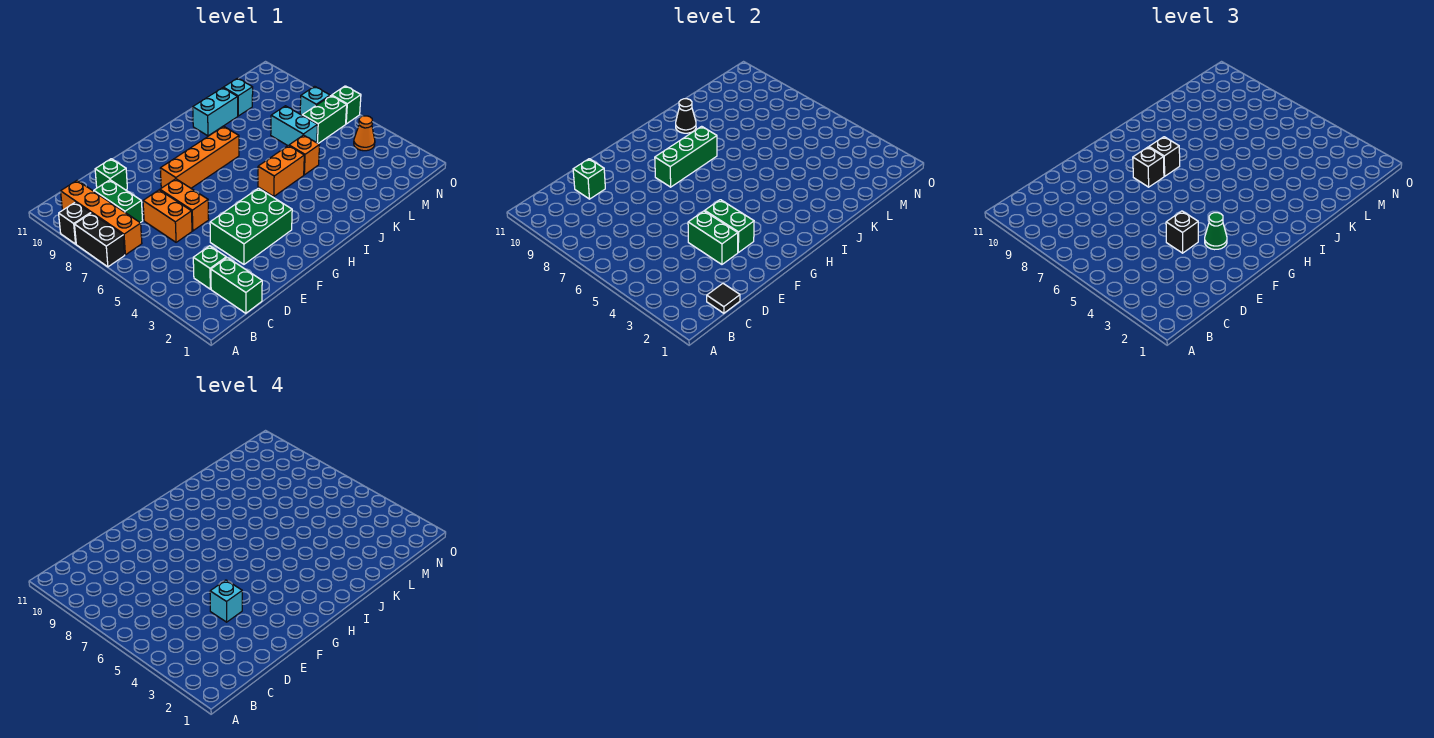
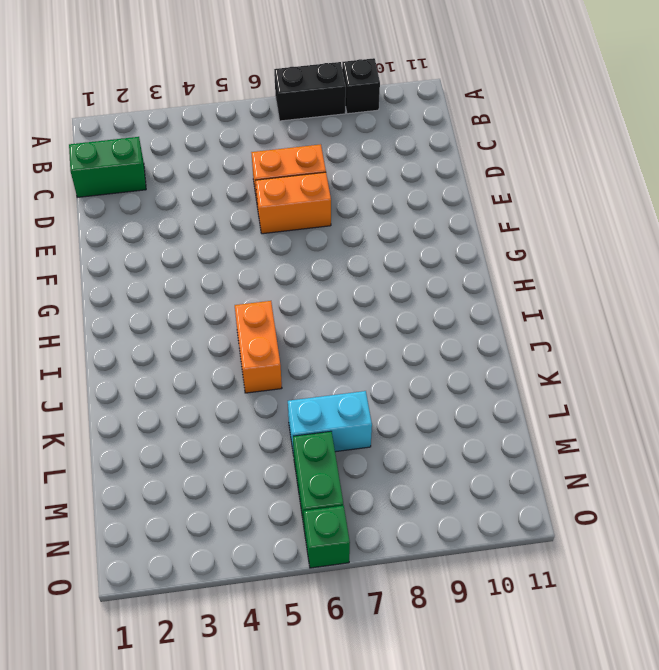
none -> orange 1x4 brick [61,180,142,255]
none -> green 1x1 brick [193,246,227,289]
none -> green 1x2 brick [94,180,143,223]
none -> green 1x1 brick [95,159,127,190]

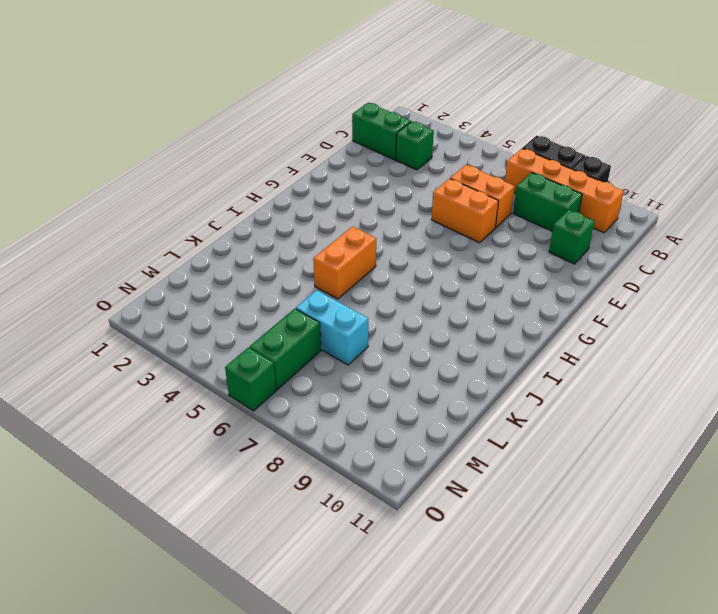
none -> green 2x3 brick [210,188,292,264]
none -> orange 1x4 brick [160,126,239,188]
none -> cyan 1x2 brick [193,88,238,136]
none -> orange 1x1 brick [289,135,319,175]

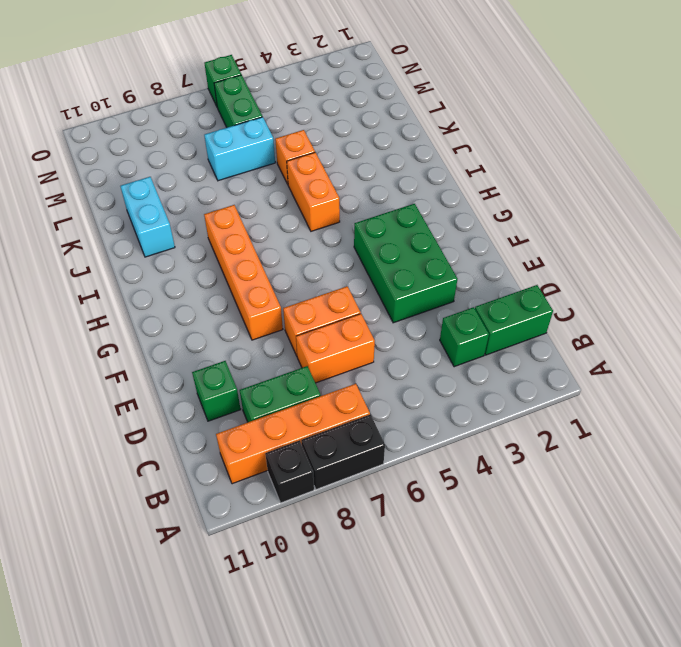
none -> cyan 1x1 brick [223,78,253,116]
none -> orange 1x1 cone [354,116,375,151]
none -> cyan 1x1 brick [300,86,330,115]
none -> black 1x1 tile [707,284,740,313]

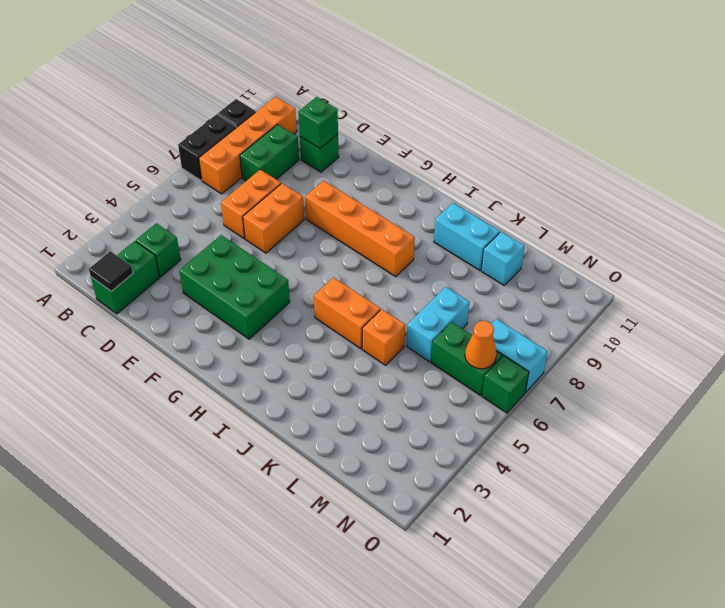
orange 1x1 cone [465,321,497,369] -> orange 1x1 cone moved to [354,116,375,151]
cyan 1x2 brick [492,319,548,392] -> cyan 1x1 brick [300,86,330,115]
none -> green 1x2 brick [688,211,738,264]
none -> green 1x2 brick [705,200,754,252]
none -> green 1x3 brick [655,126,717,187]
none -> black 1x1 cone [676,99,696,133]

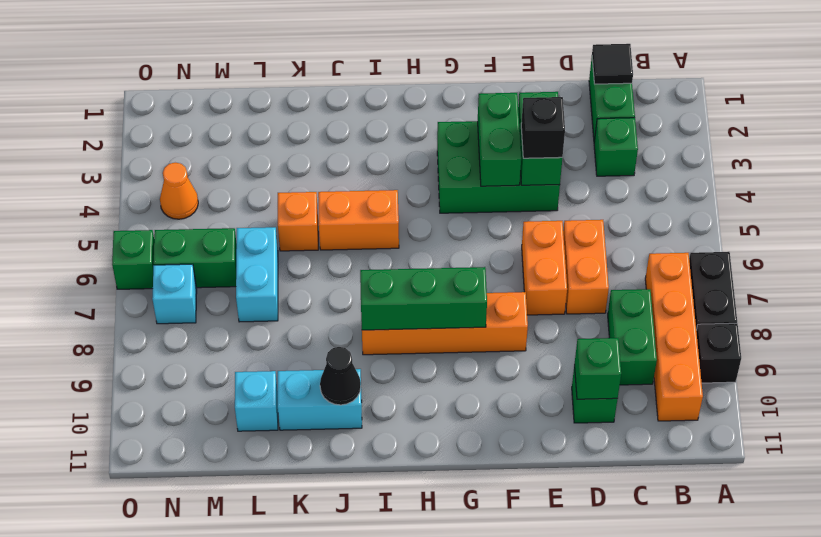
none -> green 1x1 cone [1205,213,1227,250]
none -> black 1x1 brick [1133,147,1164,187]
none -> black 1x1 brick [1149,137,1180,176]
none -> cyan 1x1 brick [210,580,242,622]

